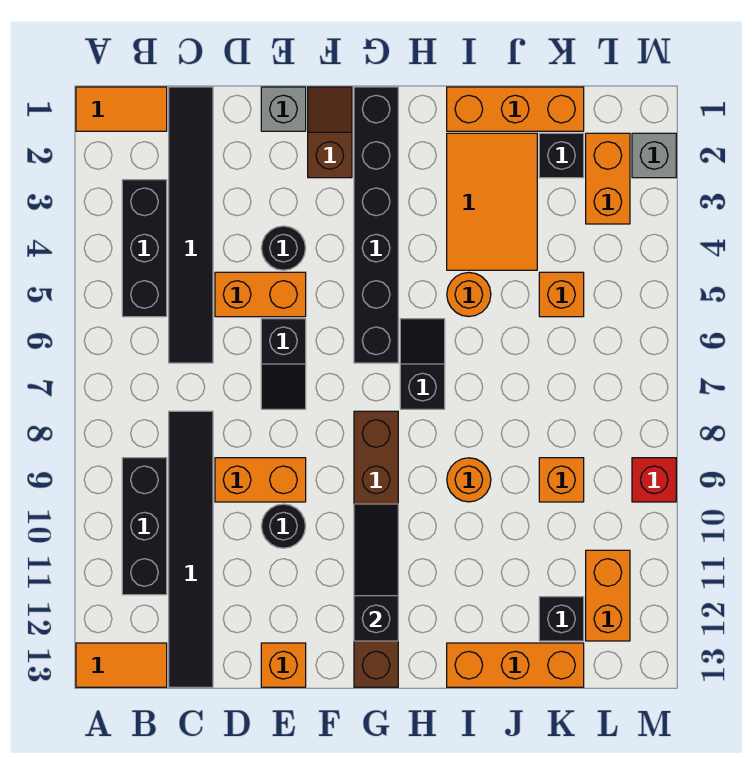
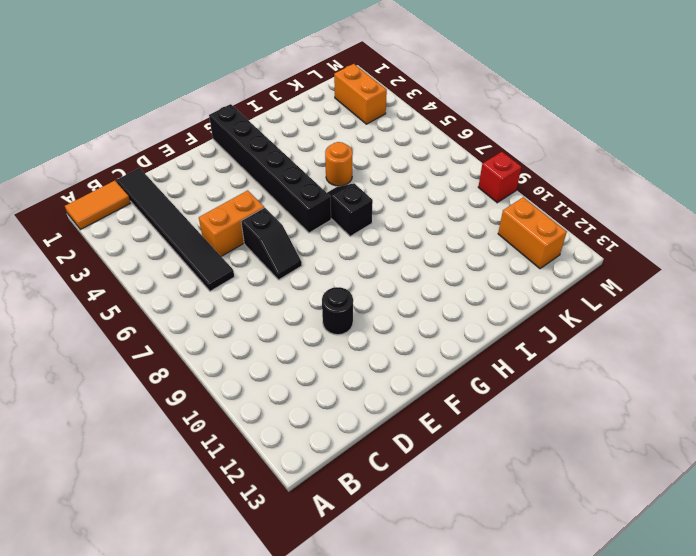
none -> orange 1x2 tile [76,643,167,687]
none -> black 1x3 brick [122,180,167,317]
none -> black 1x3 brick [122,458,167,595]
none -> black 1x6 tile [169,411,213,687]

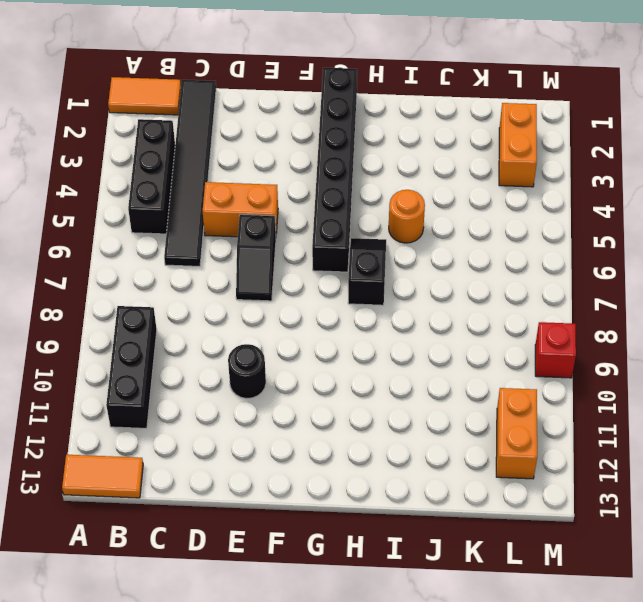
none -> black 1x6 tile [169,411,213,687]
none -> orange 1x2 brick [215,458,306,502]
none -> grey 1x1 brick [261,87,306,131]
none -> black 1x1 round brick [261,226,305,270]

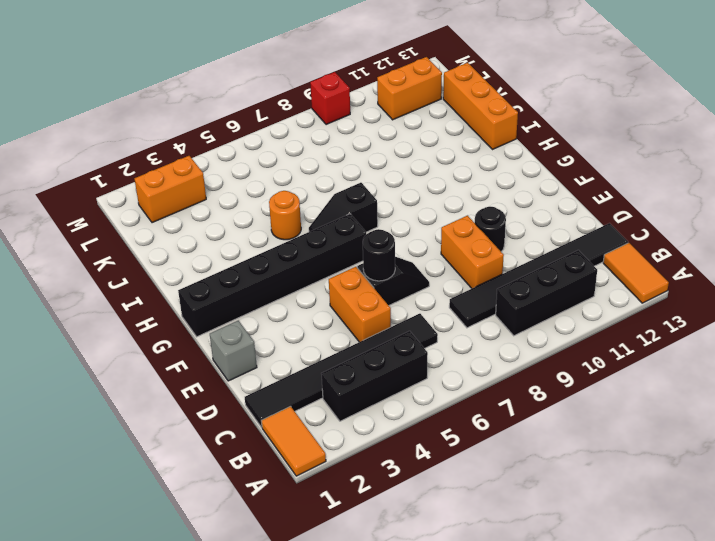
black 1x1 round brick [363,229,395,281] -> black 1x1 round brick moved to [261,226,305,270]
none -> orange 1x1 brick [261,643,306,687]
none -> brown 1x2 slope [308,87,352,178]
none -> brown 1x6 brick [354,411,398,687]
none -> orange 1x3 brick [447,87,584,131]

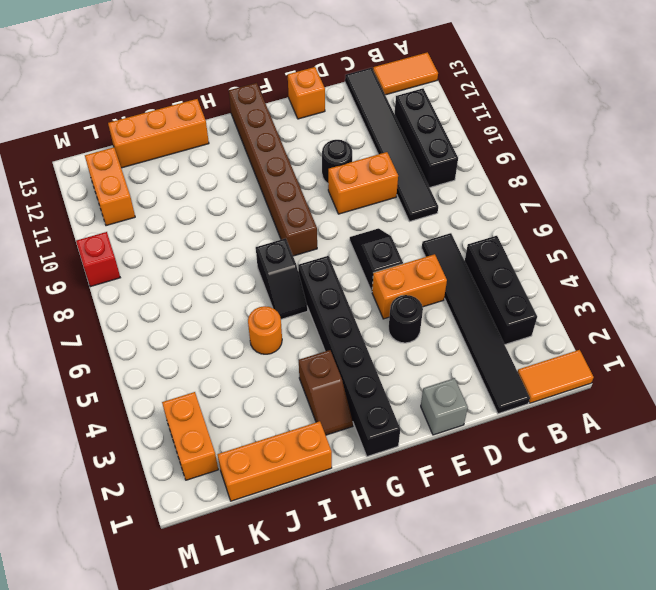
brown 1x2 slope [299,350,353,435] -> brown 1x2 slope moved to [308,87,352,178]
none -> orange 2x3 tile [447,133,537,270]
none -> orange 1x1 round brick [447,458,491,502]
none -> black 1x1 brick [539,133,584,178]
none -> orange 1x1 brick [539,272,584,317]

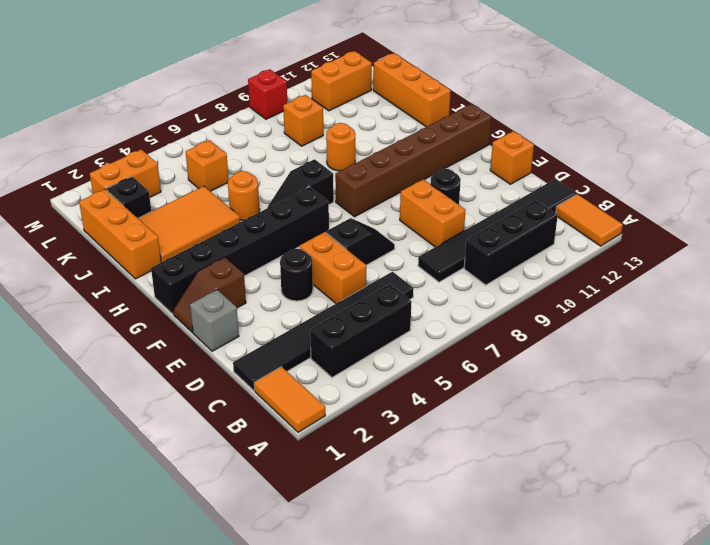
none -> black 1x1 brick [539,597,584,641]
none -> grey 1x1 brick [632,133,676,178]
none -> black 1x3 slope [354,504,398,641]

